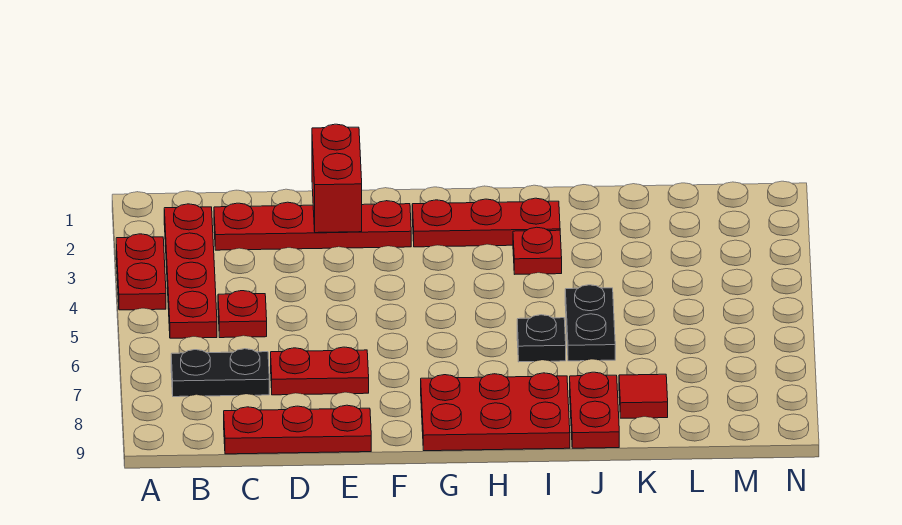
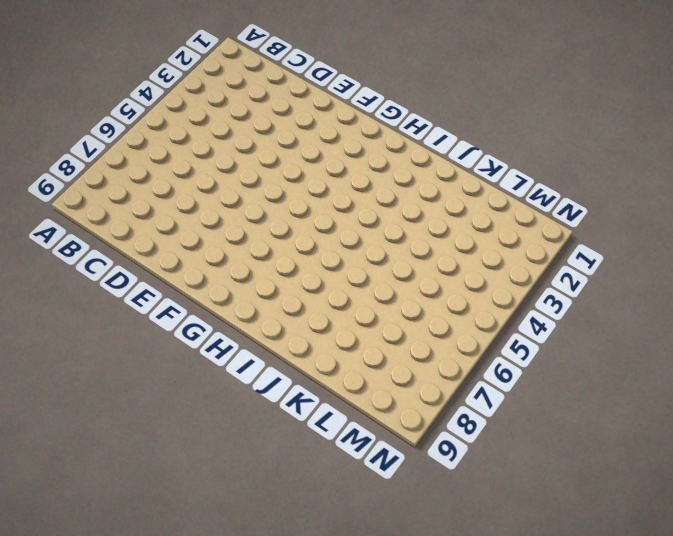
none -> red 1x2 plate [116,234,166,310]
none -> red 1x4 plate [164,204,217,338]
none -> black 1x2 plate [171,349,269,397]

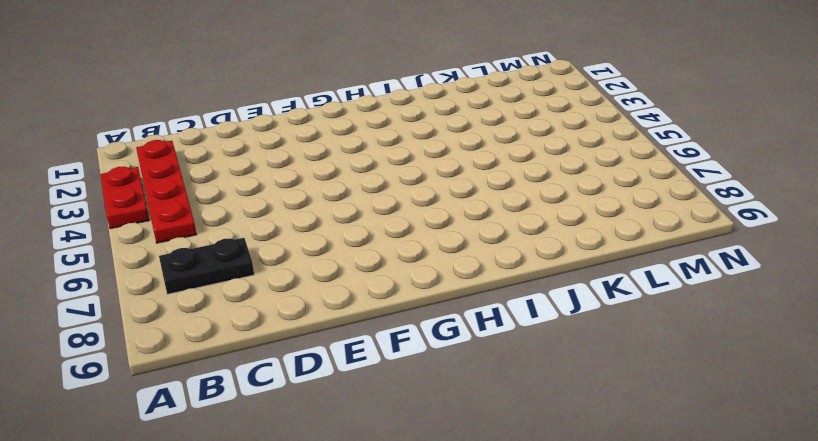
none -> red 1x4 plate [214,201,411,250]
none -> red 1x1 plate [218,291,267,338]
none -> red 1x3 plate [224,405,371,454]

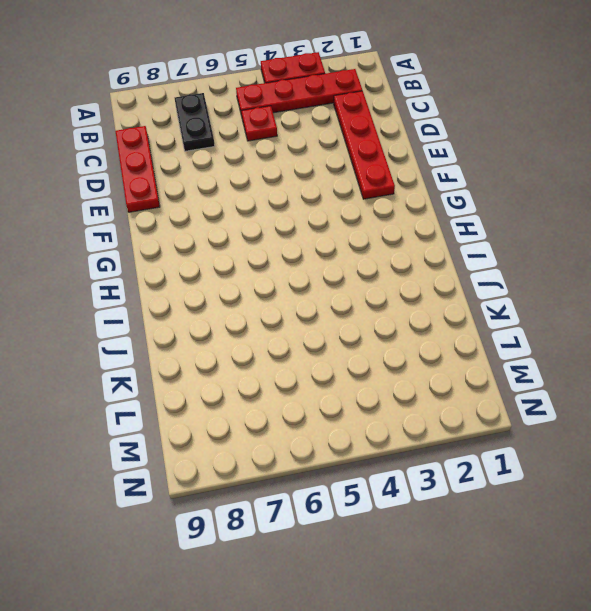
none -> red 1x2 plate [271,347,369,395]
none -> red 1x3 plate [412,198,560,247]
none -> red 2x3 plate [421,373,570,451]

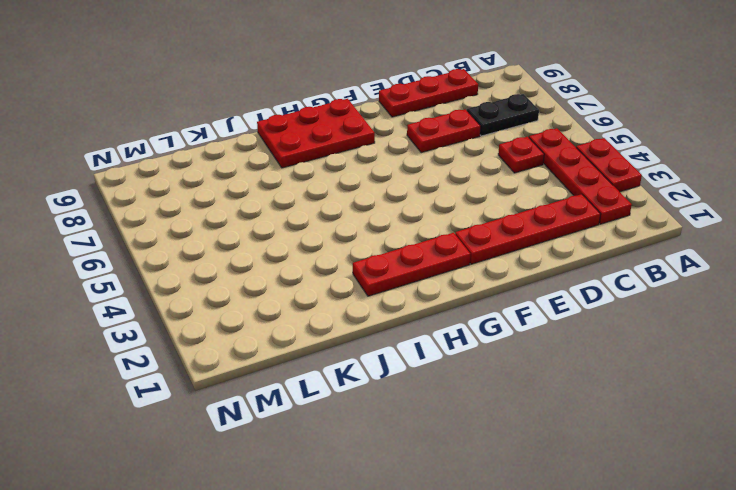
none -> red 1x1 plate [513,227,562,274]
none -> black 1x1 plate [517,315,566,362]
none -> black 1x2 plate [565,285,615,361]

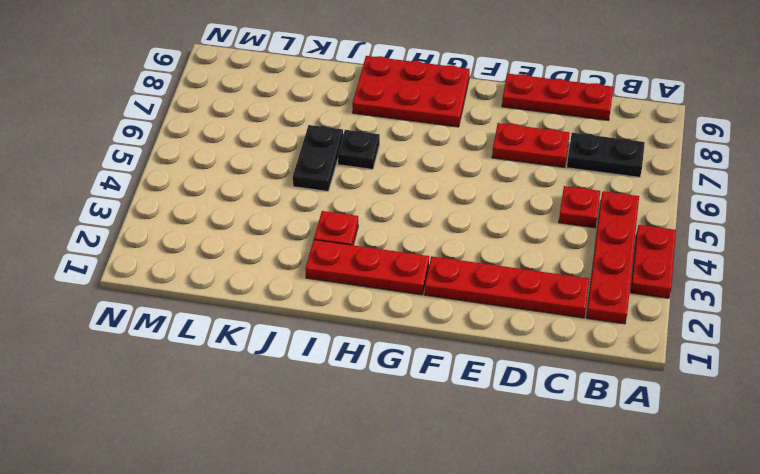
none -> red 1x2 plate [570,372,619,448]
none -> red 1x1 tile [619,374,668,418]
none -> red 1x2 brick [312,124,362,233]

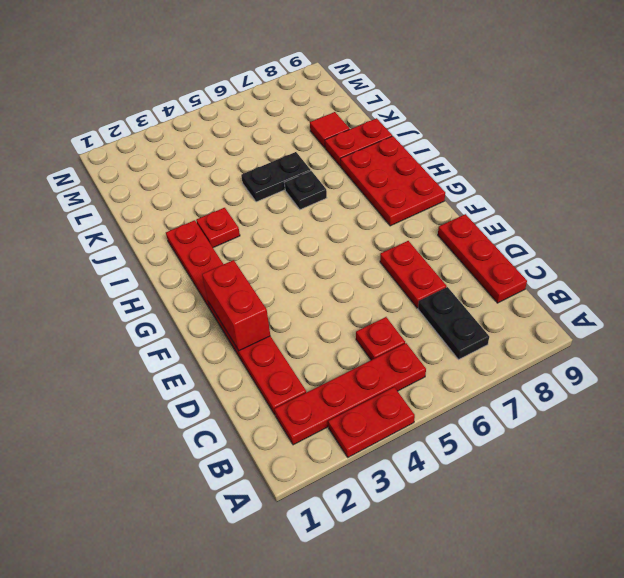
red 1x2 brick [202,260,270,351] -> red 1x2 brick turned to [312,124,362,233]

